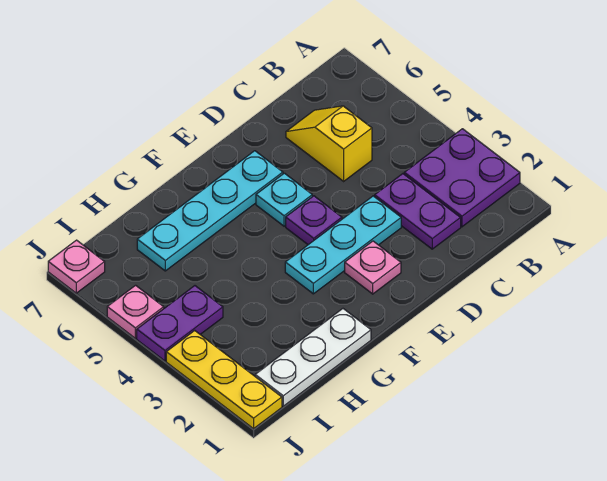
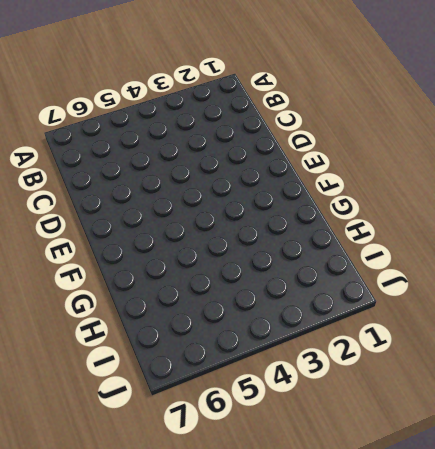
none -> purple 2x2 plate [404,129,520,227]
none -> purple 1x2 plate [375,174,461,249]
none -> yellow 1x2 slope [286,106,372,181]

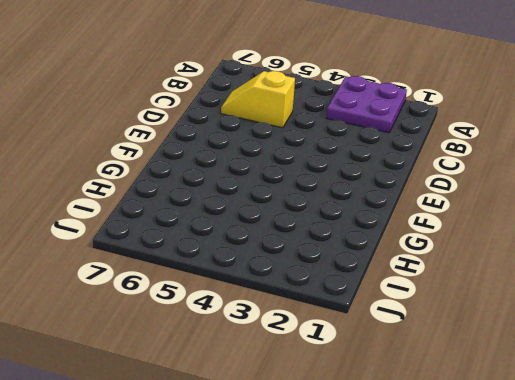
none -> purple 1x2 plate [375,174,461,249]
none -> cyan 1x3 plate [285,196,401,294]
none -> pink 1x1 plate [345,241,401,294]

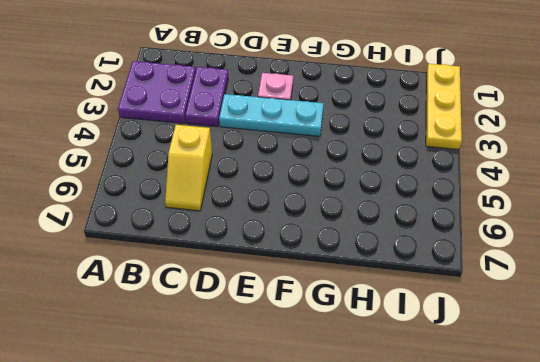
none -> purple 1x1 plate [286,196,342,245]
none -> cyan 1x1 plate [256,173,312,226]
none -> cyan 1x4 plate [137,151,283,271]

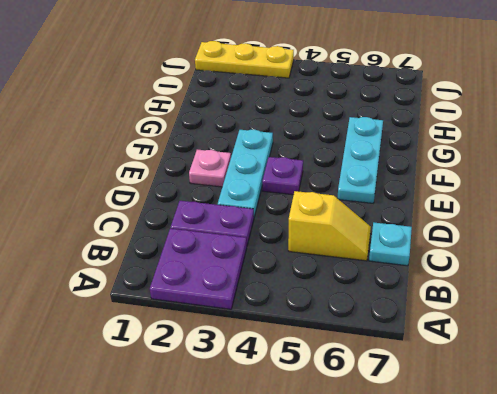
cyan 1x1 plate [369,223,412,266] -> cyan 1x1 plate moved to [256,173,312,226]
cyan 1x3 plate [338,117,383,203] -> cyan 1x4 plate [137,151,283,271]
none -> white 1x3 plate [255,309,371,406]
none -> purple 1x2 plate [137,286,223,361]
none -> pink 1x1 plate [107,285,164,338]

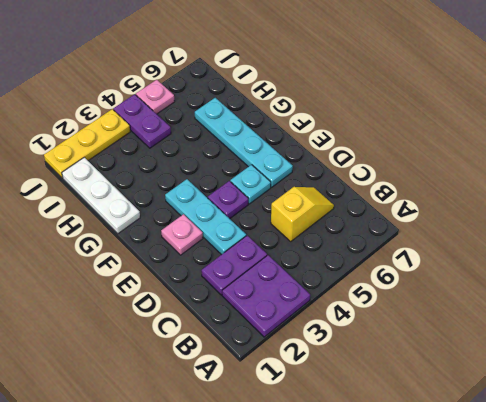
none -> pink 1x1 plate [48,240,105,293]

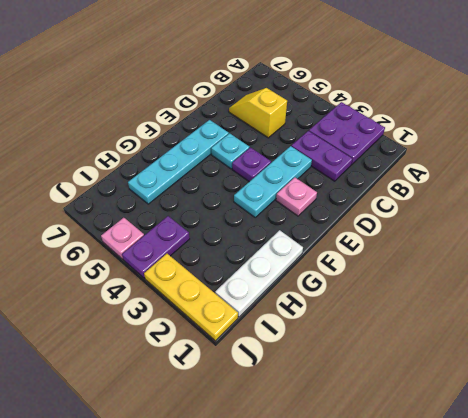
none -> pink 1x1 plate [48,240,105,293]

